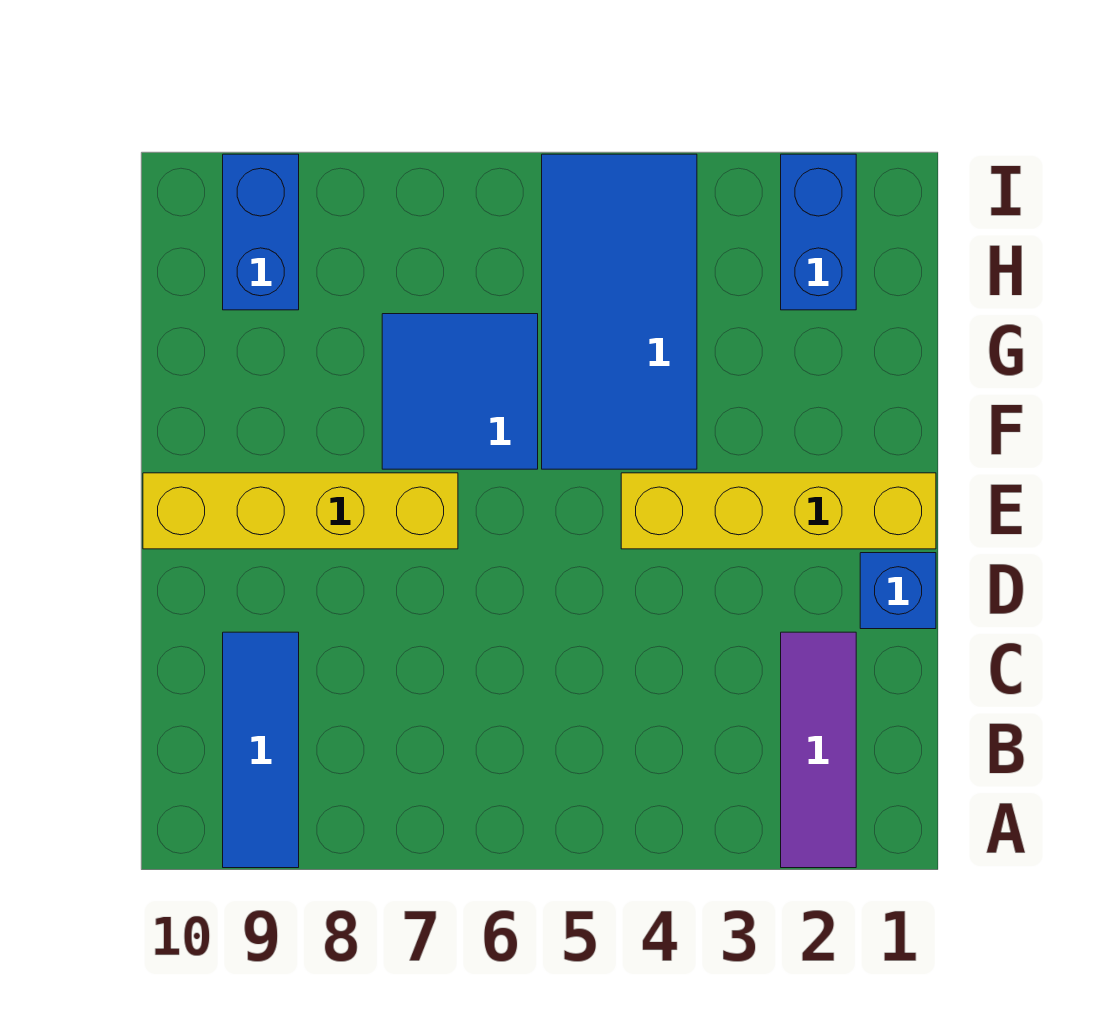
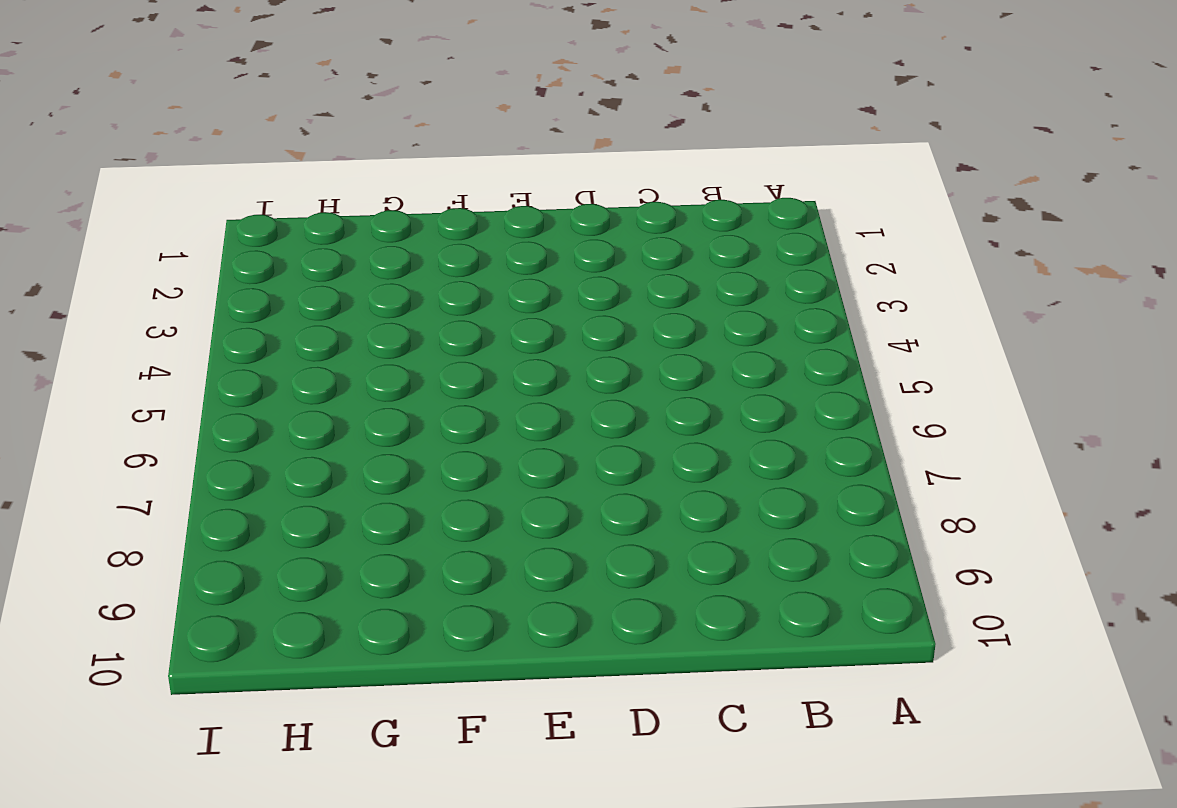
none -> purple 1x3 tile [781,632,856,868]
none -> blue 1x3 tile [223,632,299,868]

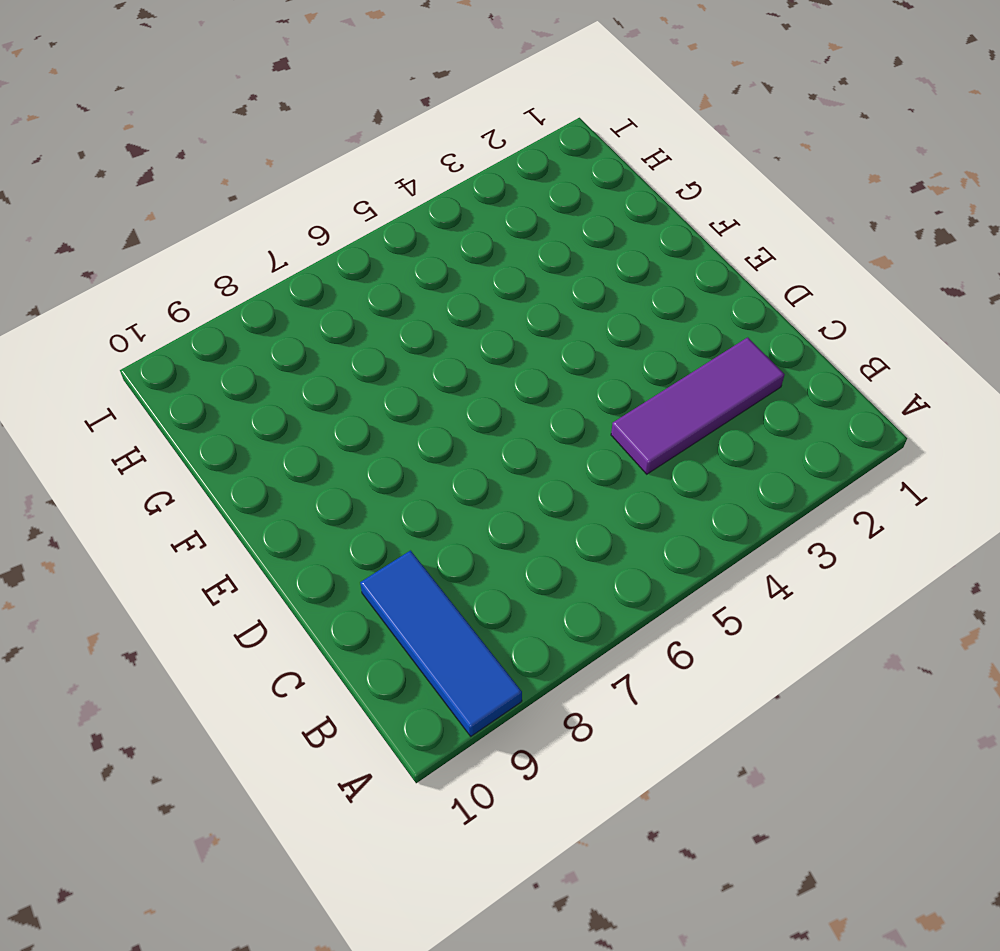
purple 1x3 tile [611,337,785,474] -> purple 1x3 tile turned to [781,632,856,868]
none -> blue 1x1 brick [860,553,936,629]
none -> yellow 1x4 brick [621,473,936,549]

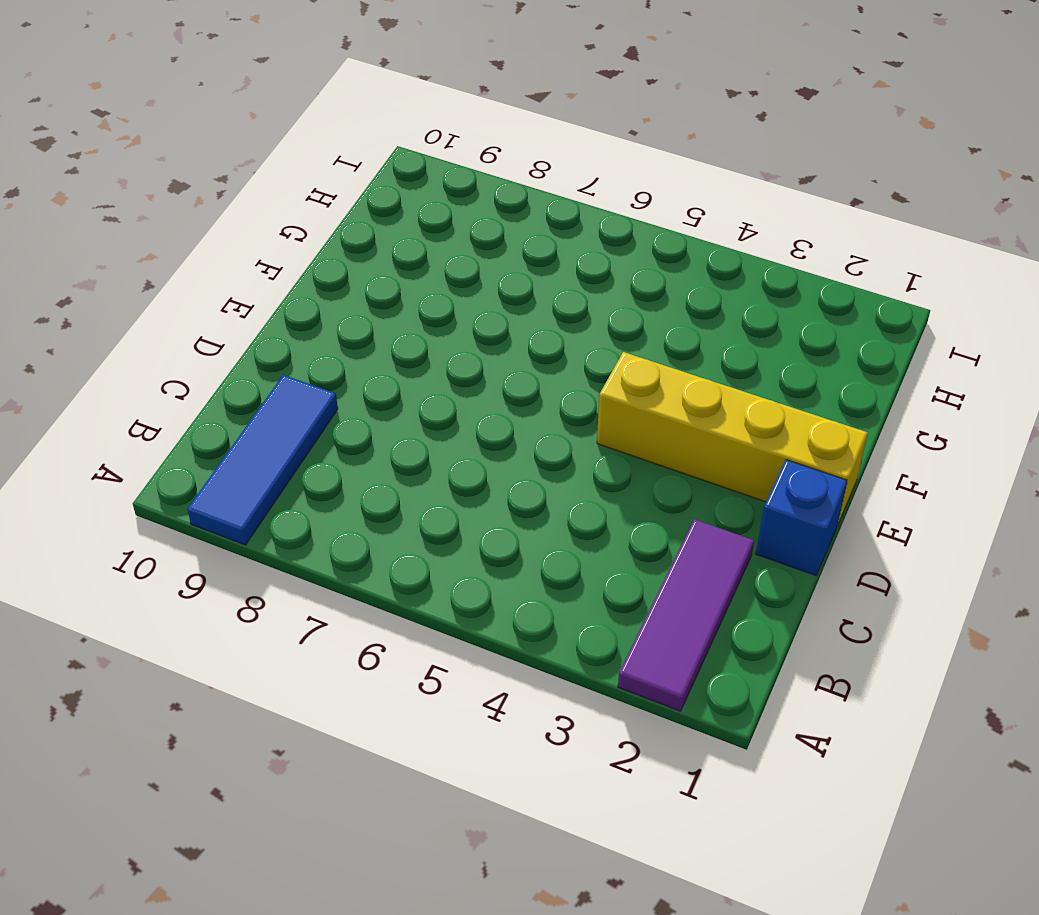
none -> yellow 1x4 brick [143,473,458,549]
none -> blue 2x4 tile [542,154,697,469]

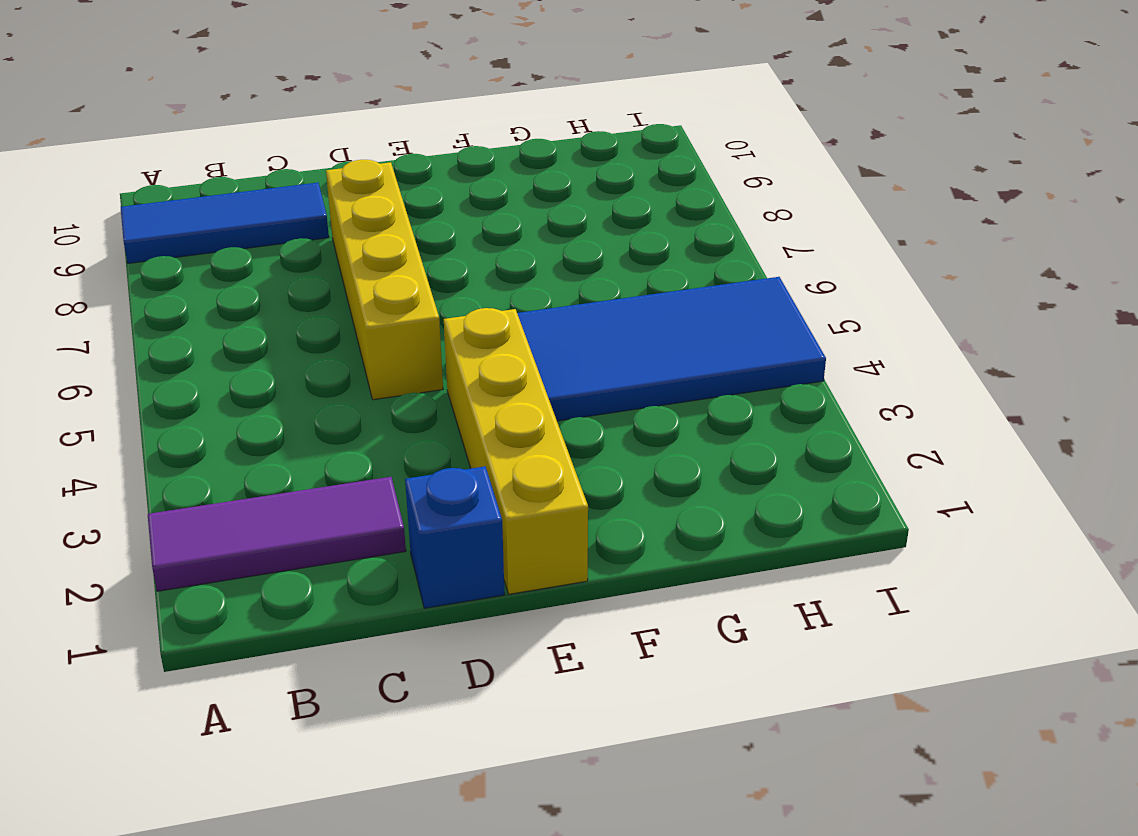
yellow 1x4 brick [326,160,443,400] -> yellow 1x4 brick moved to [143,473,458,549]
none -> blue 2x2 tile [382,314,538,469]
none -> blue 1x2 brick [781,154,856,310]

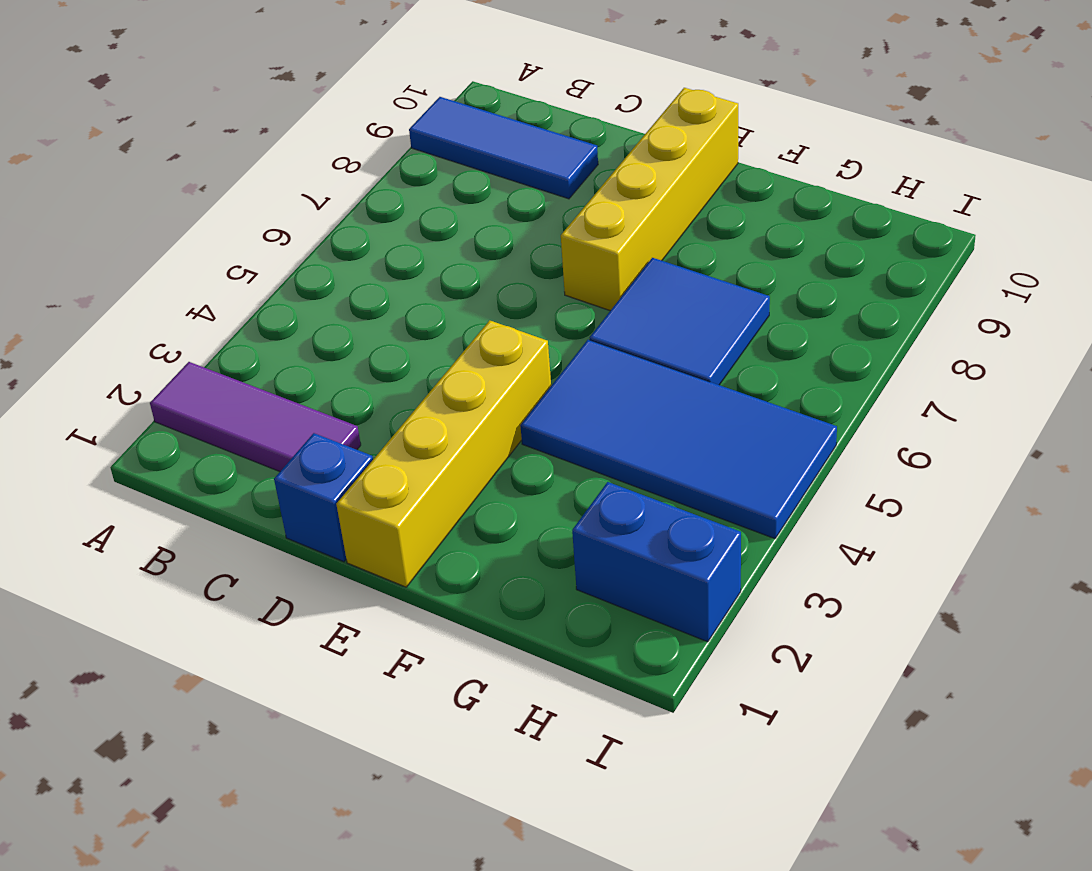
none -> blue 1x2 brick [223,154,299,310]

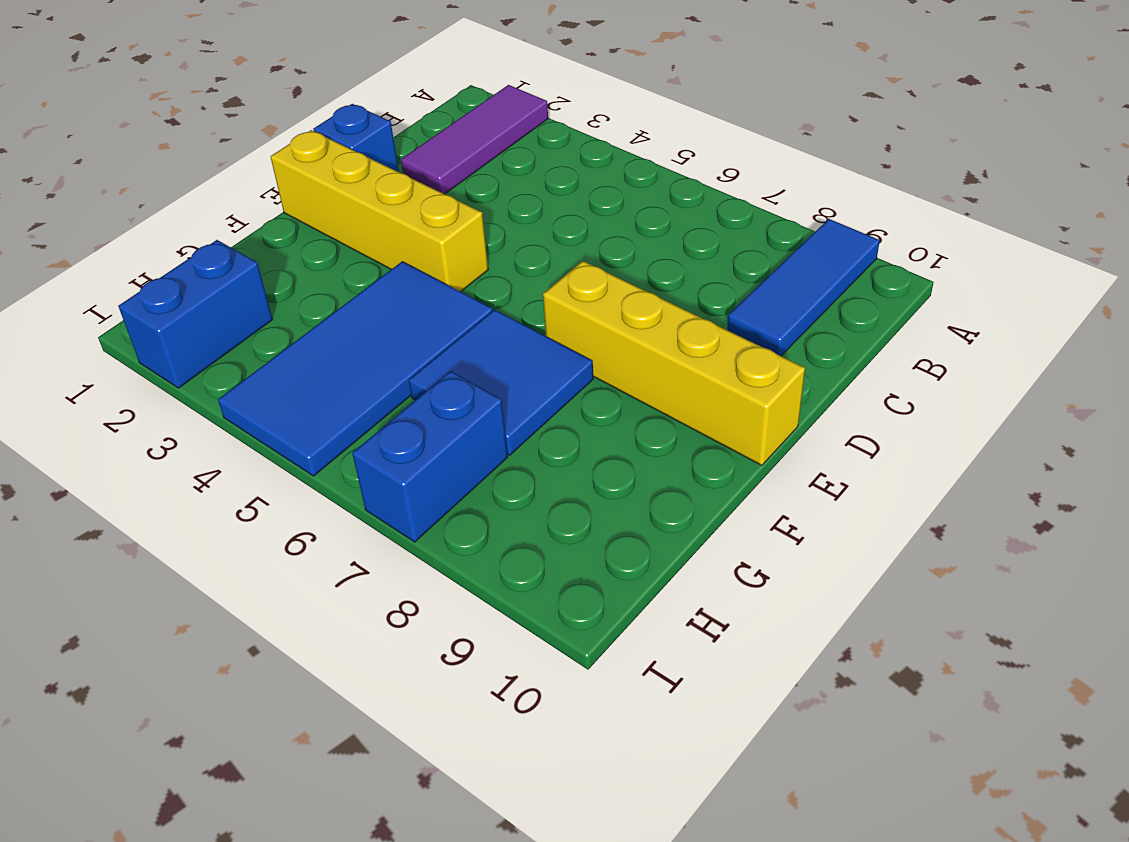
blue 1x2 brick [352,371,508,542] -> blue 1x2 brick moved to [223,154,299,310]

